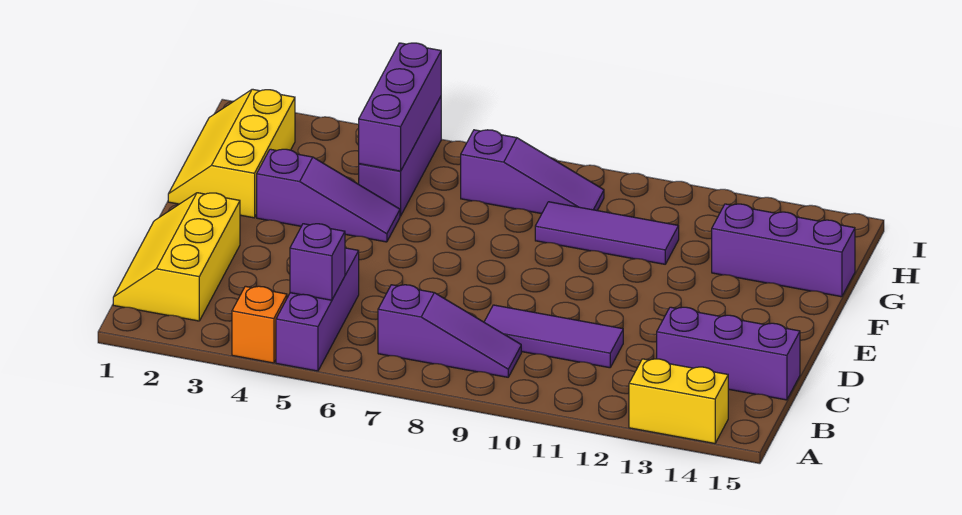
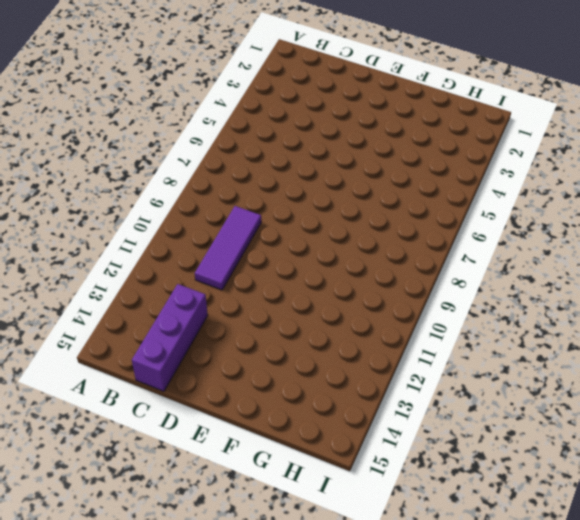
none -> orange 1x1 brick [232,286,287,363]
none -> purple 1x3 brick [276,248,359,371]
none -> yellow 1x2 brick [629,359,728,443]

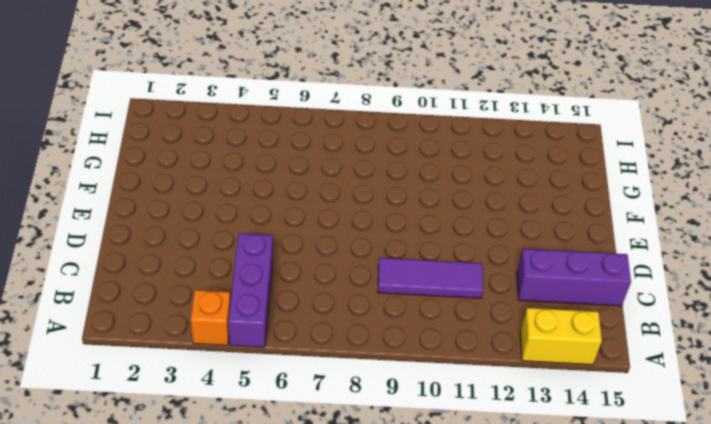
none -> yellow 2x3 slope [113,193,240,321]
none -> purple 1x3 slope [378,285,521,377]
none -> yellow 2x3 slope [168,89,295,218]

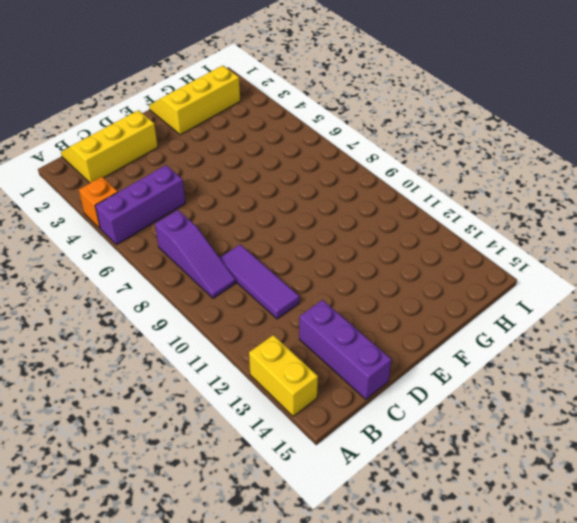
none -> purple 1x3 slope [257,149,400,242]
none -> purple 1x3 brick [359,97,441,216]
none -> purple 1x3 tile [535,202,679,264]

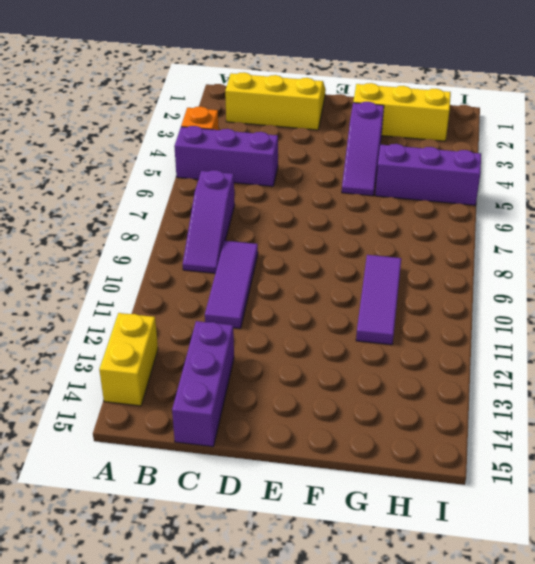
none -> purple 1x3 brick [712,204,855,297]
none -> purple 1x3 slope [461,130,604,214]
none -> purple 1x1 brick [290,224,345,300]

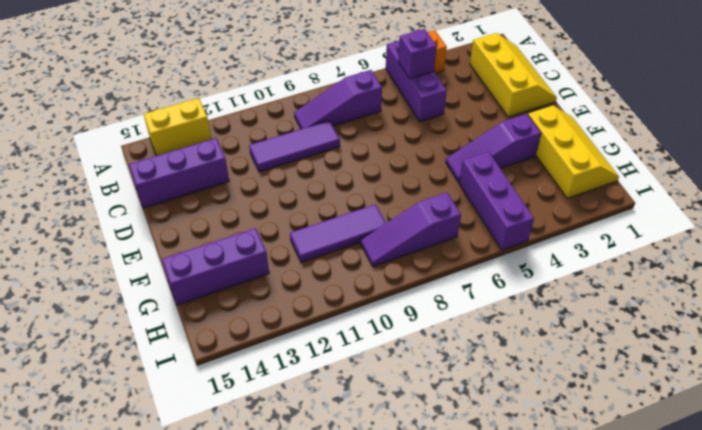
none -> purple 1x3 brick [359,43,441,171]

